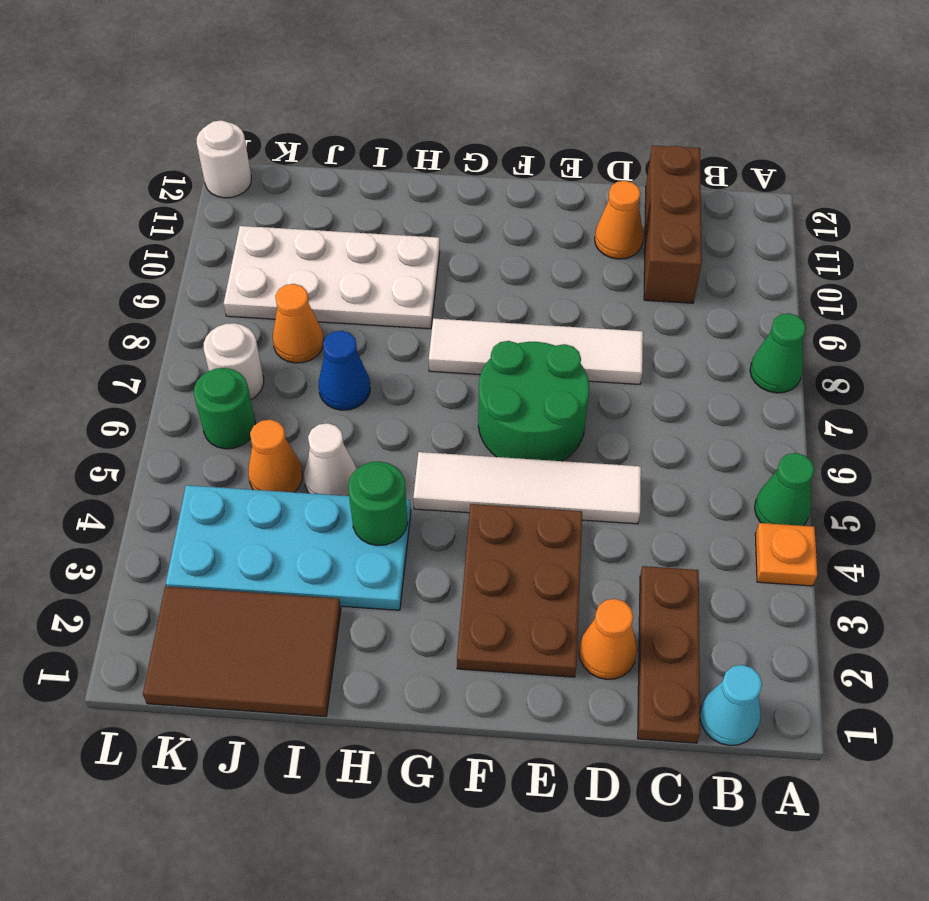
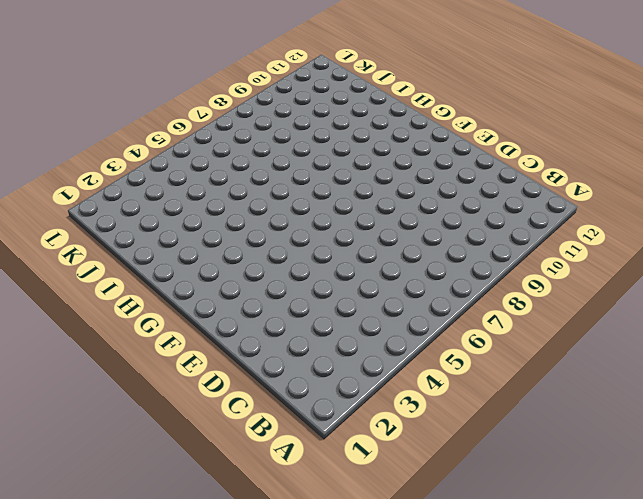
none -> orange 1x1 plate [755,523,817,586]
none -> green 1x1 cone [755,453,814,526]
none -> green 1x1 cone [750,313,806,393]

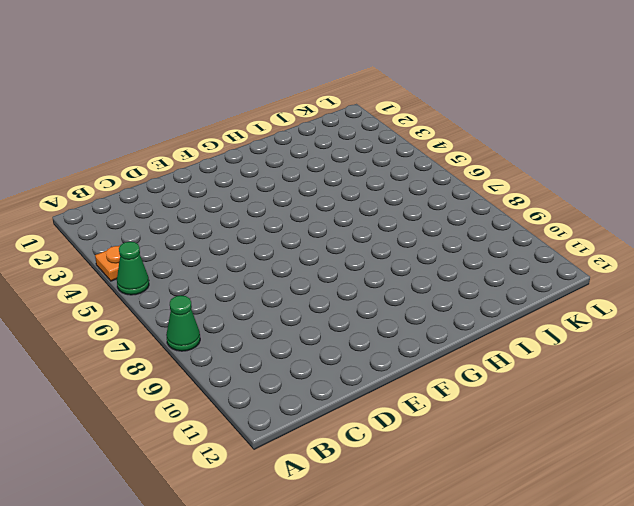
none -> cyan 1x1 cone [700,665,762,746]
none -> brown 1x3 plate [638,566,700,743]
none -> brown 1x3 brick [644,145,702,303]

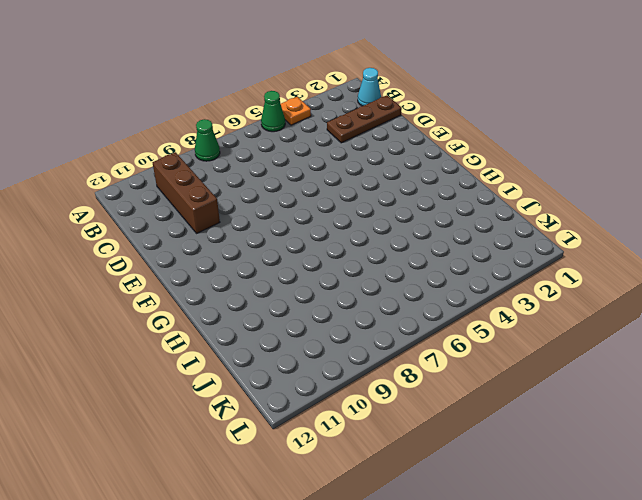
brown 1x3 brick [153,152,220,233] -> brown 1x3 brick turned to [644,145,702,303]
none -> orange 1x1 cone [579,599,637,679]
none -> white 1x4 tile [413,452,641,524]
none -> white 1x4 tile [429,318,643,384]

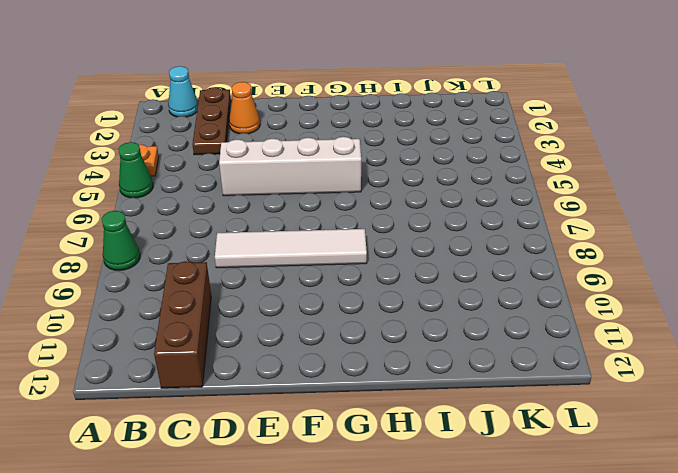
white 1x4 brick [219,137,361,196] -> white 1x4 tile [413,452,641,524]
none -> orange 1x1 cone [595,181,643,259]
none -> brown 2x3 plate [457,504,582,677]
none -> green 2x2 round brick [478,341,589,461]

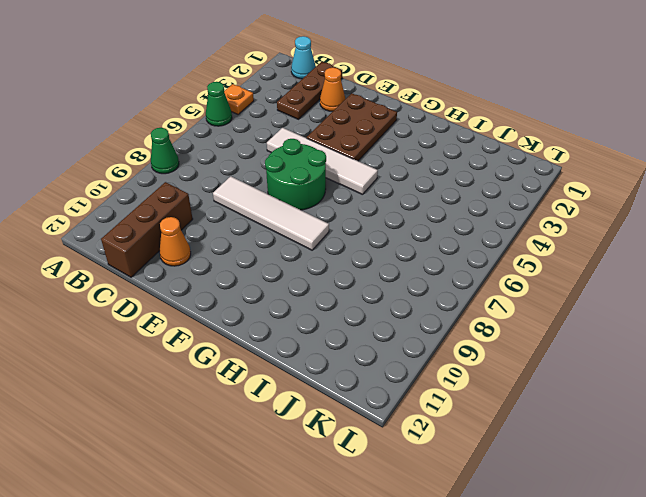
none -> cyan 2x4 plate [166,485,411,610]
none -> white 2x4 plate [224,226,440,329]
none -> brown 2x3 tile [143,587,341,717]

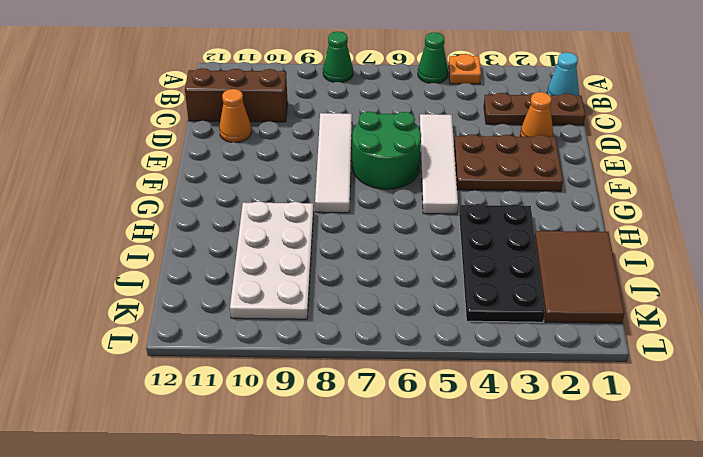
black 2x4 plate [459,204,545,322] -> cyan 2x4 plate [166,485,411,610]
none -> white 1x1 cone [304,423,357,496]
none -> blue 1x1 cone [319,331,370,410]
none -> orange 1x1 cone [248,420,302,492]

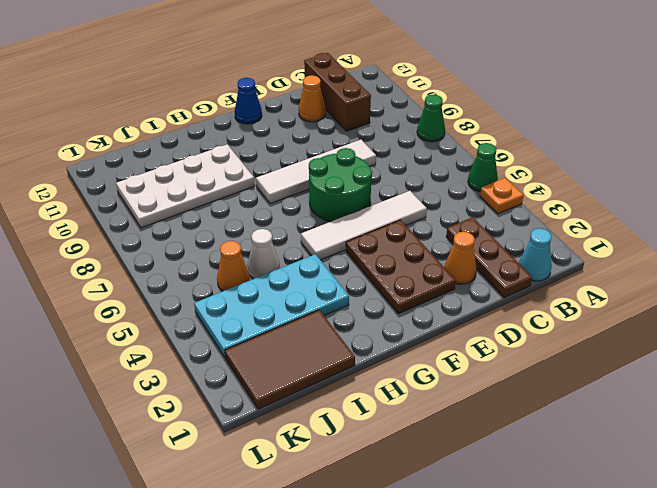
blue 1x1 cone [235,78,262,124] -> blue 1x1 cone moved to [319,331,370,410]
none -> orange 1x1 cone [273,284,324,363]
none -> green 1x1 round brick [194,368,255,449]
none -> white 1x1 round brick [204,323,264,399]

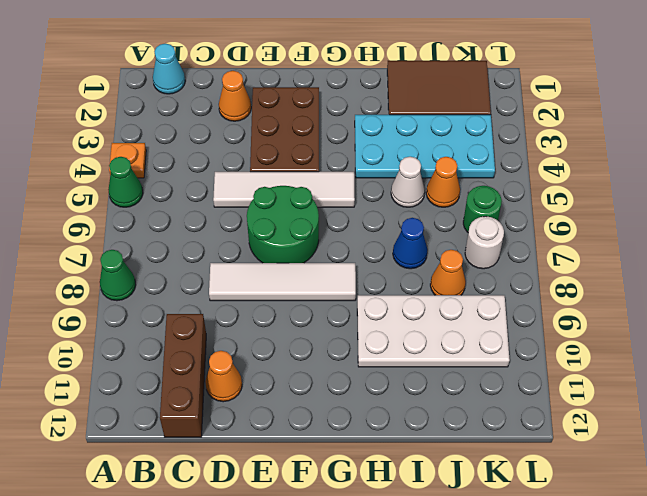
none -> brown 1x3 plate [638,566,700,743]
none -> white 1x1 round brick [197,120,251,198]
none -> green 1x1 round brick [348,462,408,546]

